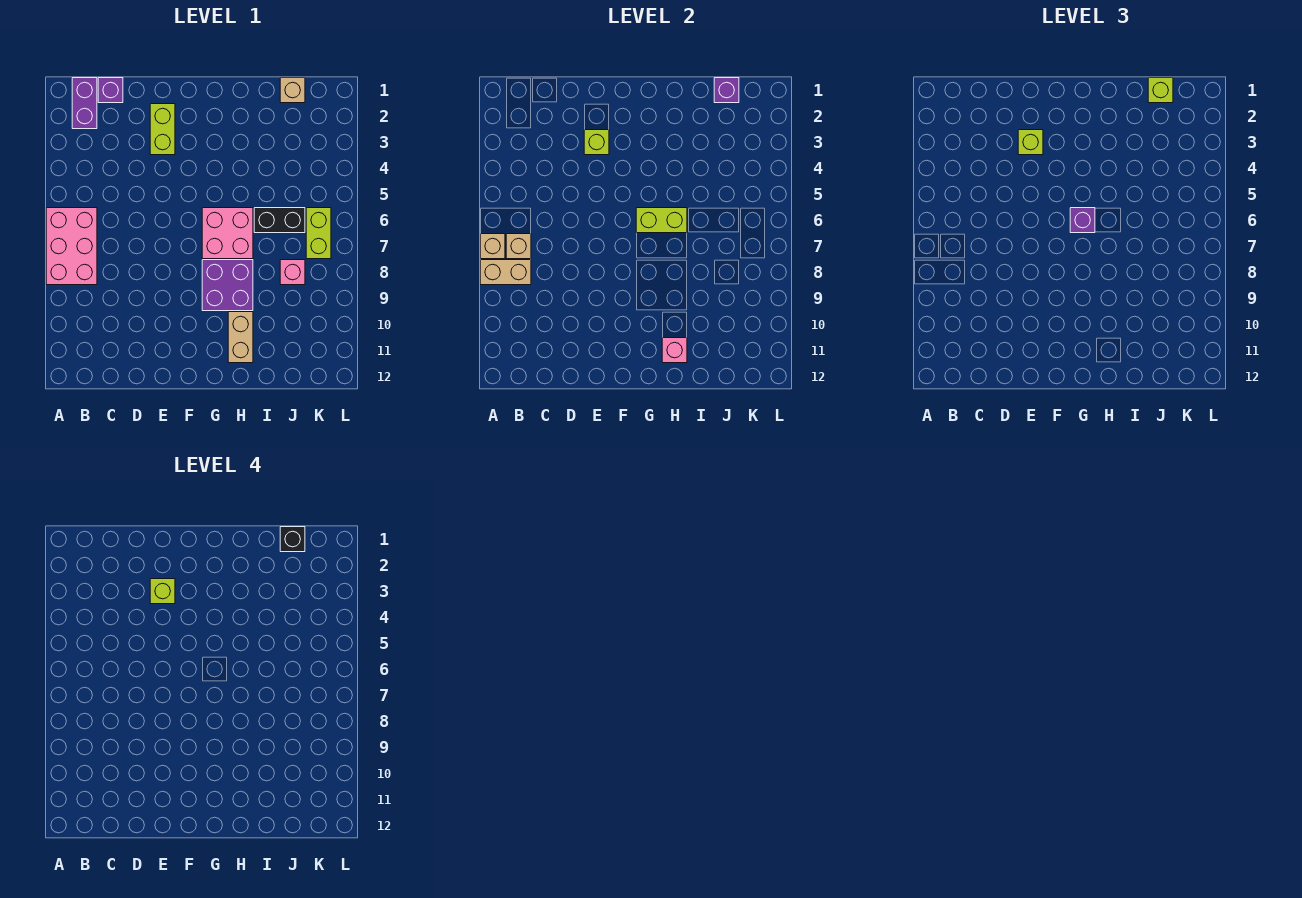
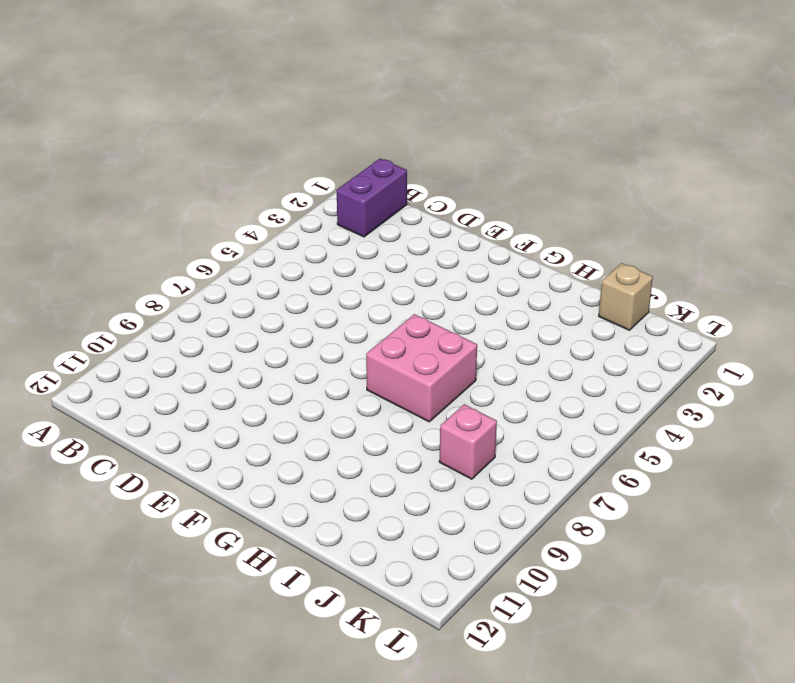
none -> pink 2x3 brick [46,208,97,285]
none -> purple 1x1 brick [98,78,123,103]
none -> lime 1x2 brick [150,104,175,155]

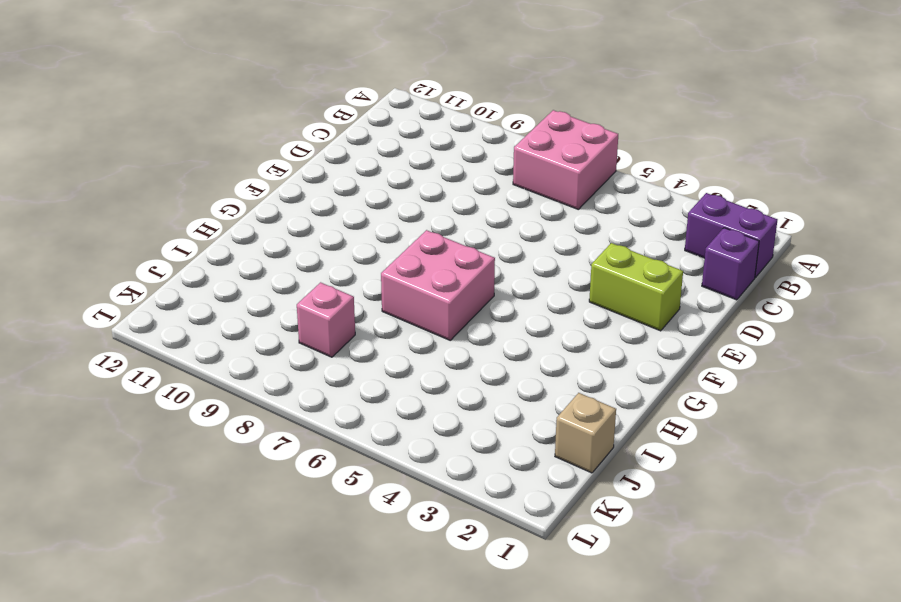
pink 2x2 brick [513,110,618,209] -> pink 2x3 brick [46,208,97,285]
none -> purple 2x2 brick [202,260,253,311]
none -> tan 1x2 brick [228,312,253,363]
none -> black 1x2 brick [254,208,305,233]

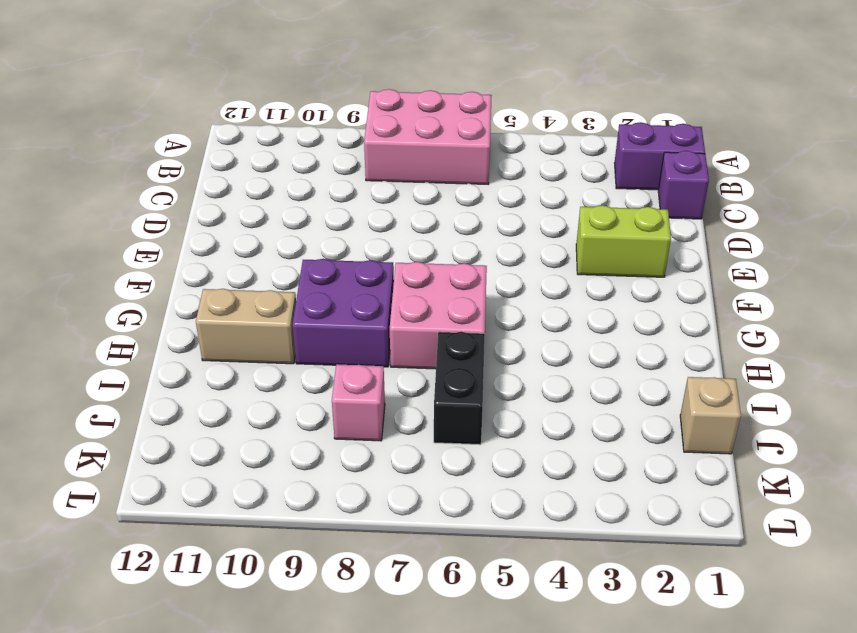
none -> lime 1x2 brick [306,208,331,259]
none -> tan 1x1 brick [480,234,505,259]
none -> tan 1x2 brick [480,260,531,285]

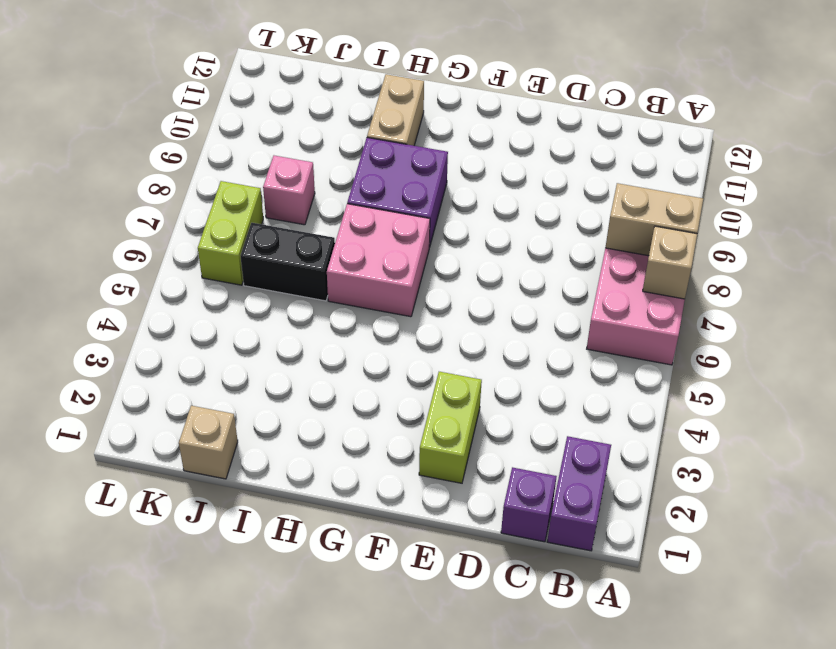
none -> tan 1x1 brick [506,234,531,259]
none -> lime 1x1 brick [584,130,609,155]
none -> lime 1x2 brick [636,208,687,233]

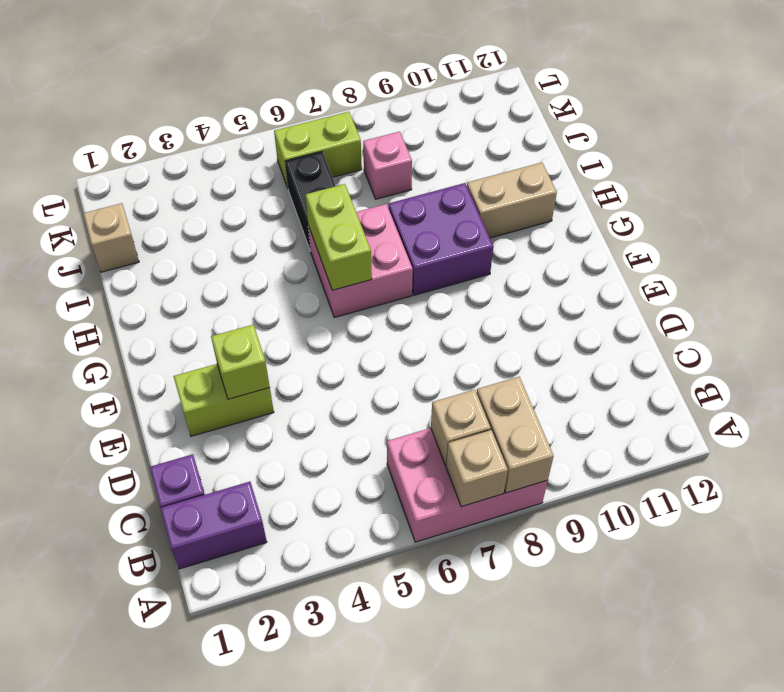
none -> pink 1x1 brick [662,338,687,363]
none -> purple 1x1 brick [714,78,739,103]
none -> lime 1x1 brick [1018,130,1043,155]

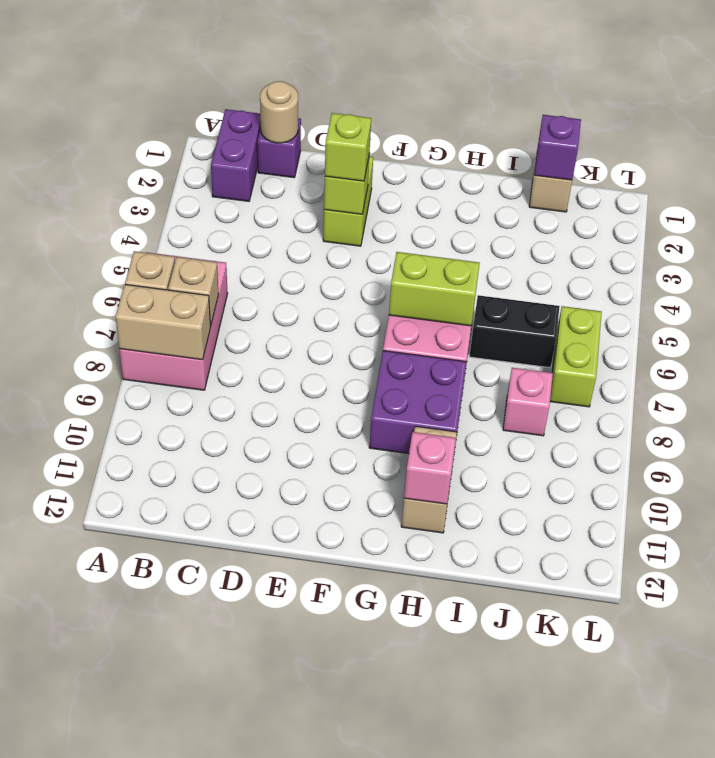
tan 1x1 round brick [260,81,298,143] -> none
none -> purple 1x1 brick [1070,208,1095,233]
none -> lime 1x1 brick [1148,78,1173,103]
none -> lime 1x1 brick [150,579,175,604]

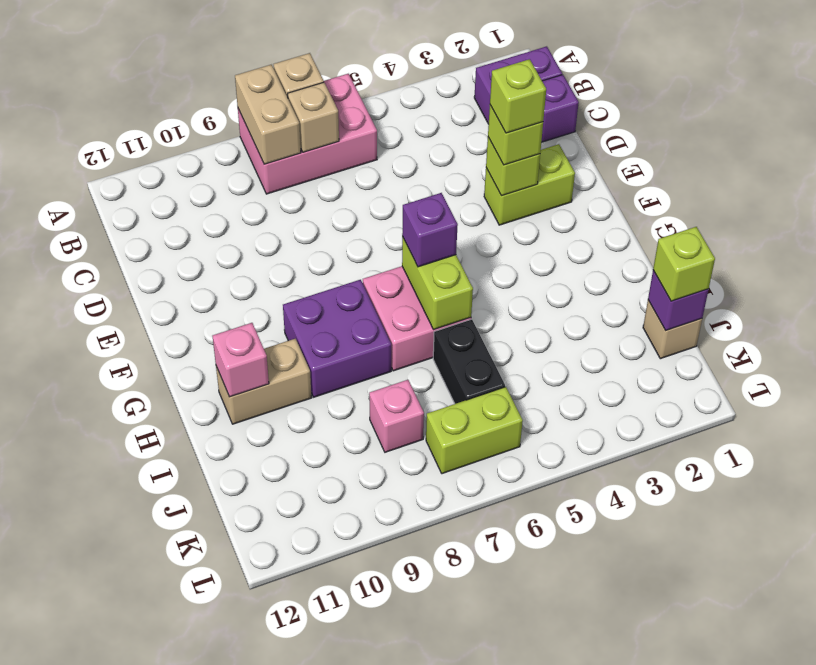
none -> black 1x1 brick [280,527,305,552]

